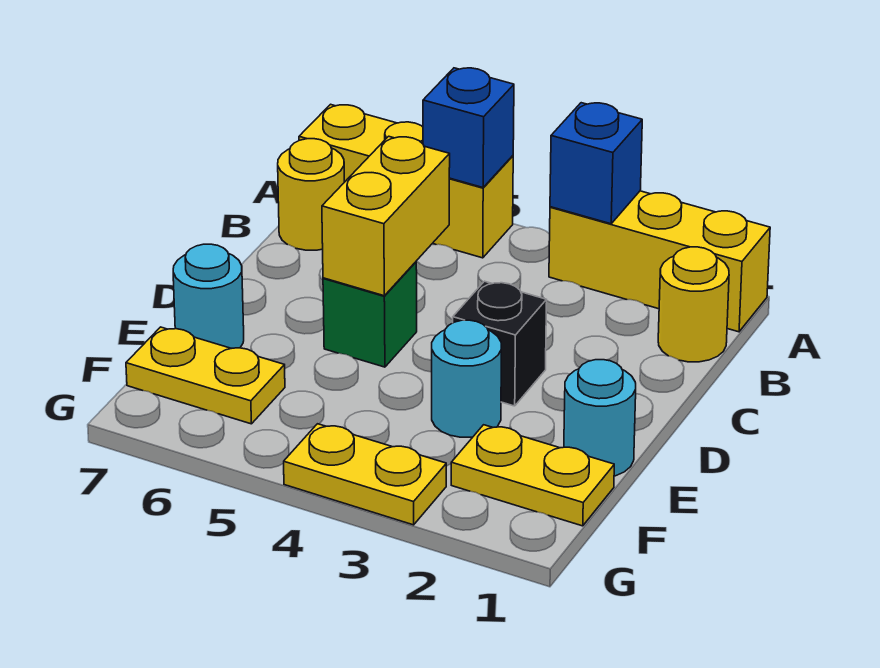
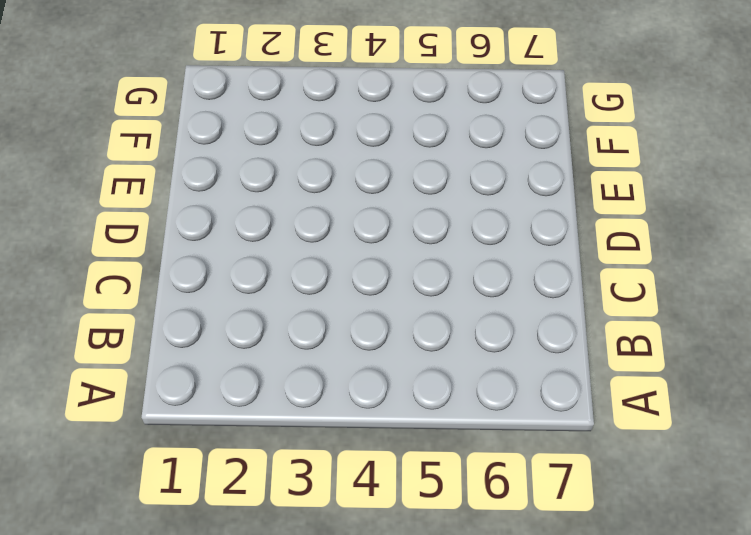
none -> yellow 1x3 brick [549,191,770,332]
none -> yellow 1x3 brick [299,104,513,258]
none -> yellow 1x1 round brick [658,247,729,362]

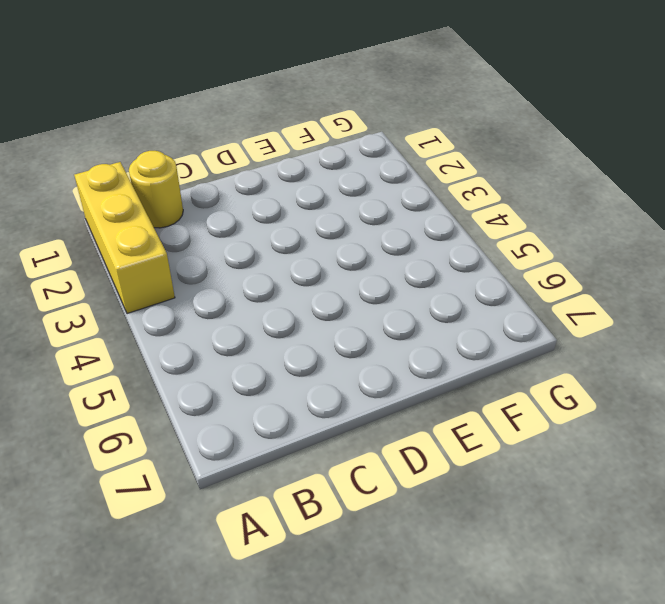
none -> yellow 1x3 brick [299,104,513,258]
none -> yellow 1x1 round brick [278,139,344,250]
none -> black 1x1 brick [453,281,547,406]

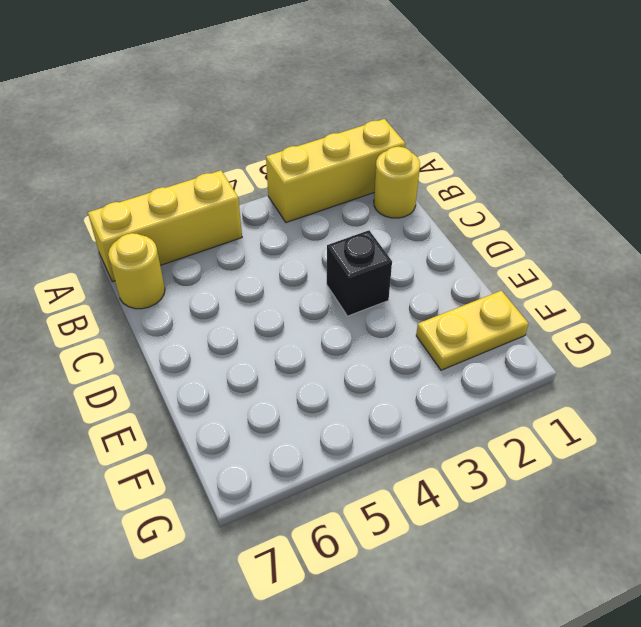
none -> green 1x1 brick [323,262,417,367]
none -> cyan 1x1 round brick [564,360,636,476]
none -> cyan 1x1 round brick [432,320,501,437]

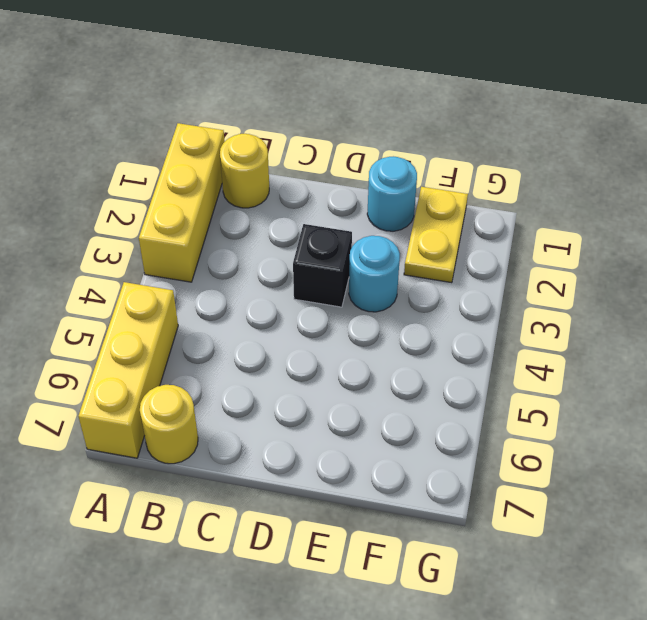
none -> green 1x1 brick [323,262,417,367]
none -> cyan 1x1 round brick [173,244,244,348]
none -> yellow 1x2 plate [126,327,285,424]

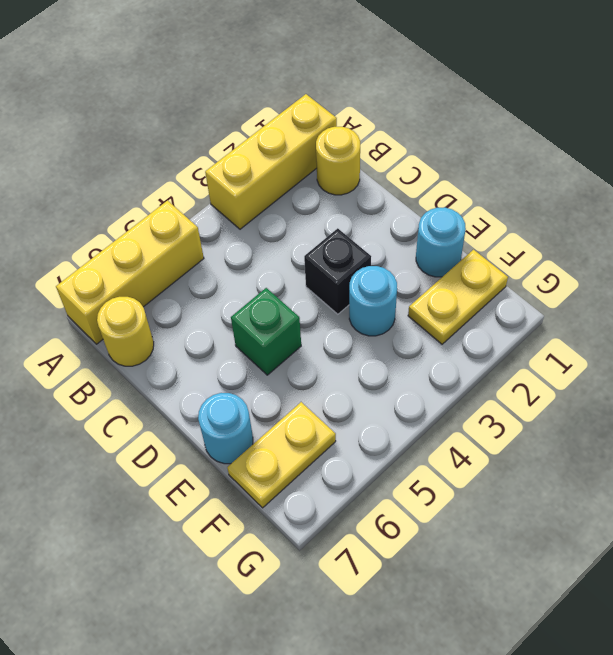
none -> yellow 1x2 plate [284,424,446,525]
none -> blue 1x1 brick [550,103,642,224]
none -> blue 1x1 brick [423,68,514,188]

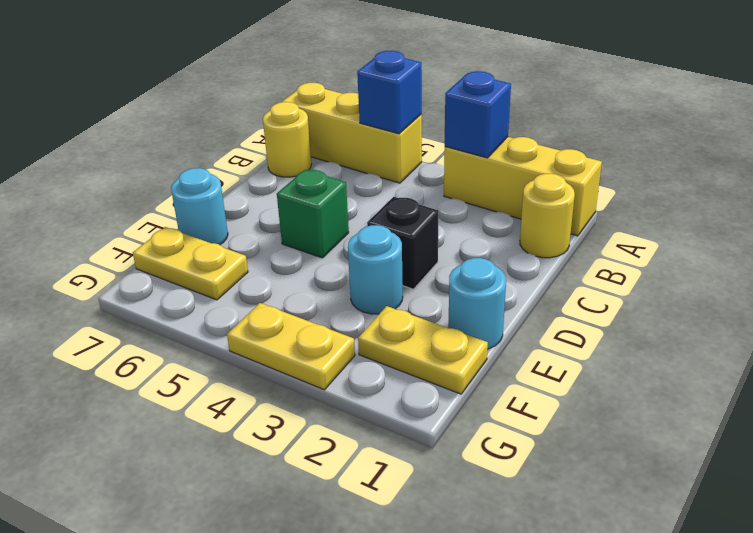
none -> yellow 1x2 brick [322,136,450,296]

